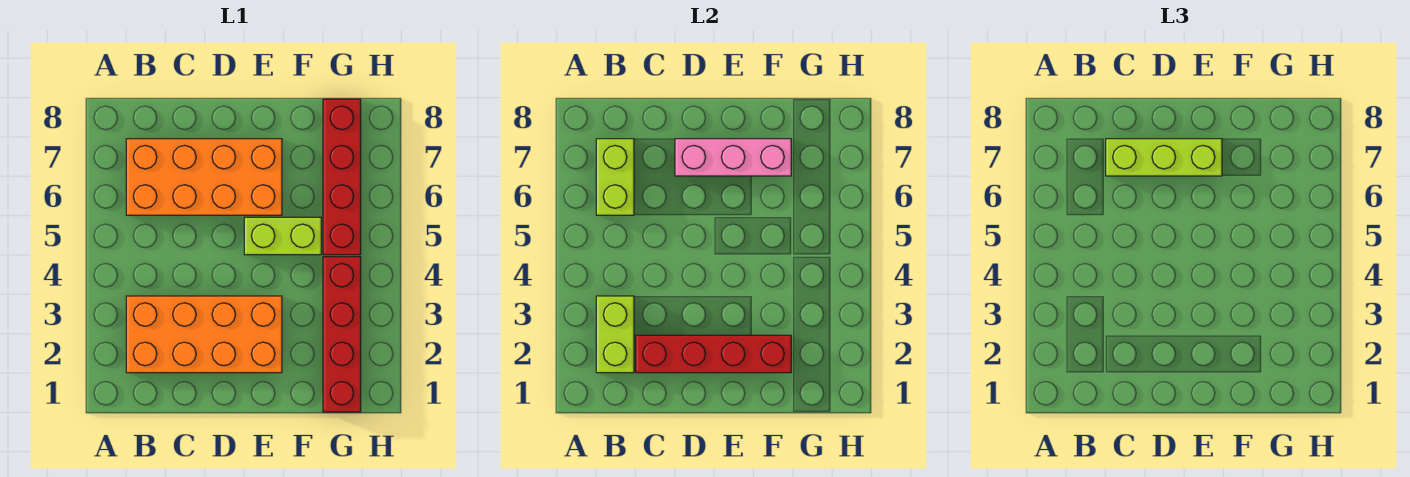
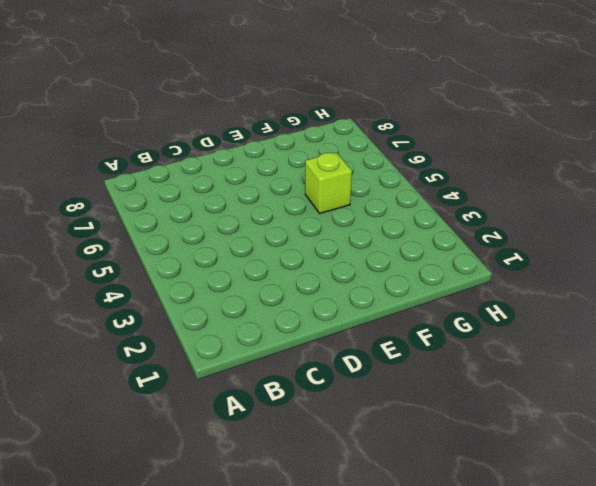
lime 1x1 brick [305,152,352,213] -> lime 1x2 brick [244,217,321,255]
none -> orange 2x4 brick [126,296,282,373]
none -> orange 2x4 brick [126,139,282,215]

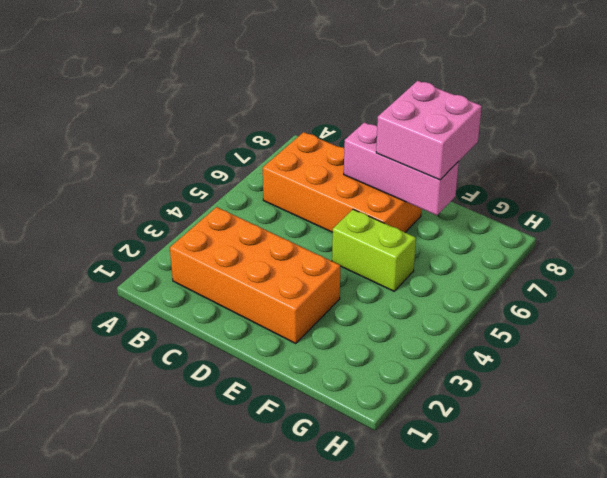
pink 2x2 brick [376,81,482,180] -> lime 1x3 brick [1106,139,1222,176]
none -> red 1x4 brick [323,257,361,412]
none -> red 1x4 brick [323,99,361,255]

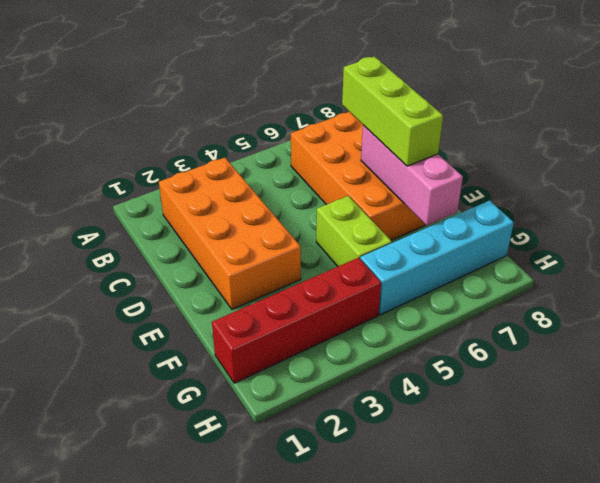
cyan 1x4 brick [360,201,514,315] -> red 1x4 brick [323,99,361,255]
none -> lime 1x2 brick [596,296,634,373]
none -> lime 1x2 brick [596,139,634,215]

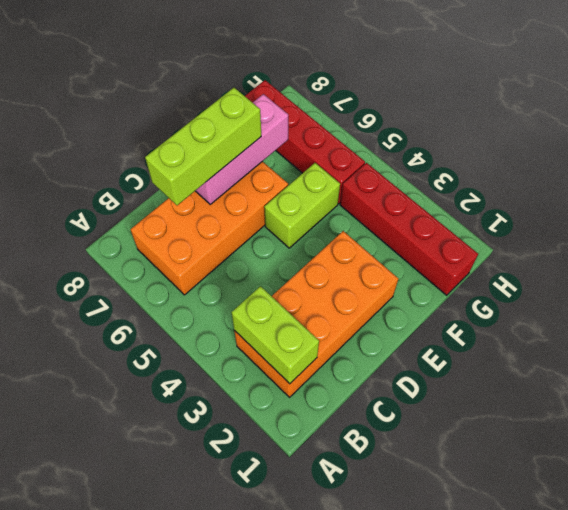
none -> lime 1x2 brick [596,139,634,215]
none -> red 1x4 brick [636,335,791,373]

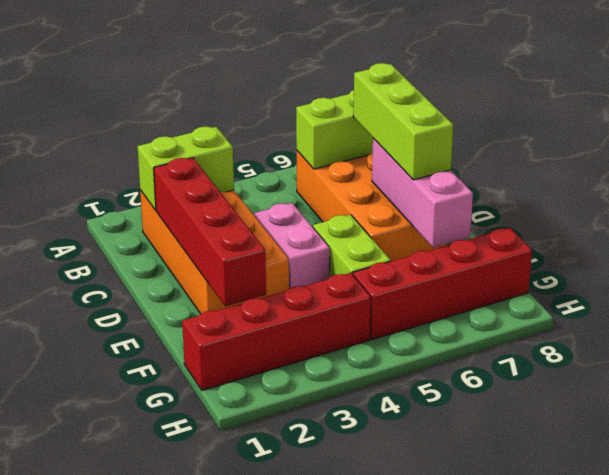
pink 1x2 brick [254,203,330,288] -> none

